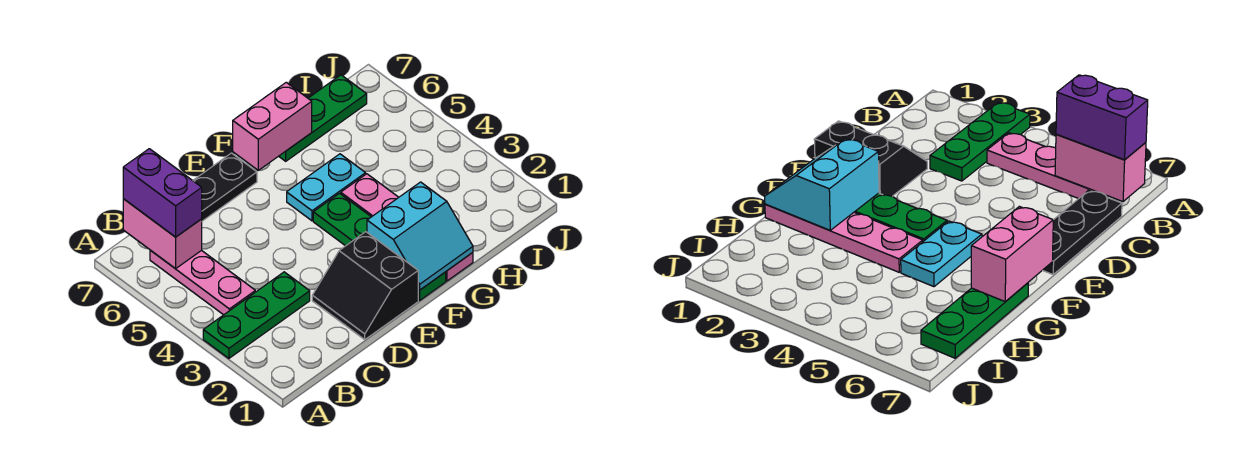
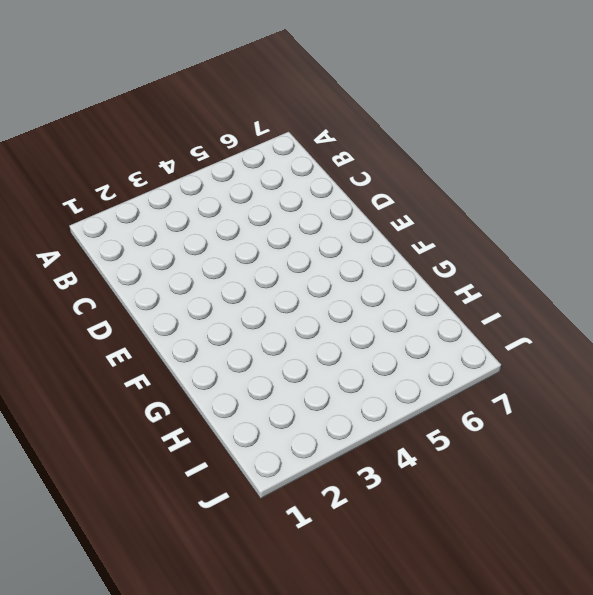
none -> green 1x3 plate [203,272,310,358]
none -> pink 1x3 plate [150,250,255,315]
none -> black 1x3 plate [193,153,257,221]

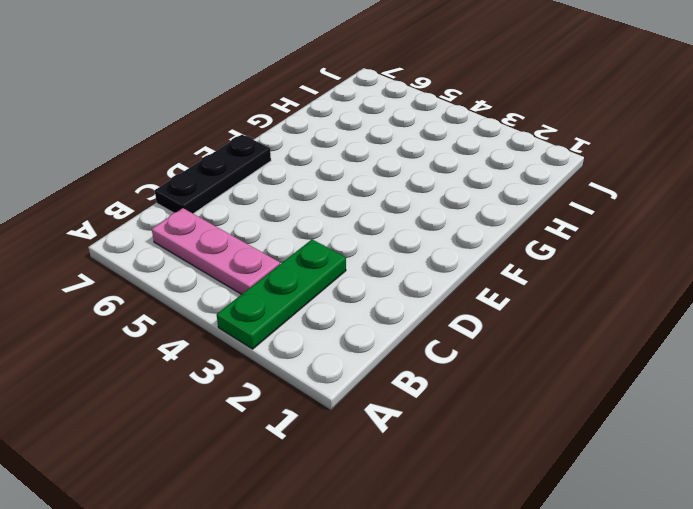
none -> black 2x2 slope [312,232,418,340]
none -> green 1x4 plate [313,193,446,300]
none -> cyan 1x2 plate [287,154,366,221]

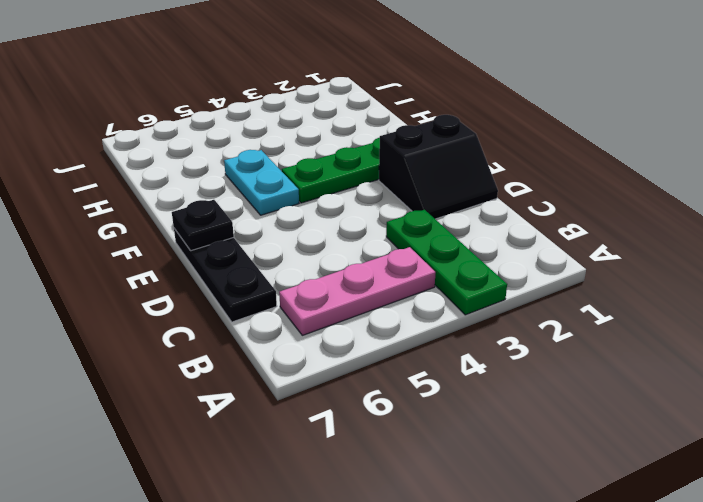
black 1x1 plate [172,200,234,251] -> none
none -> pink 1x4 plate [341,174,473,281]
none -> green 1x3 plate [279,75,367,161]
none -> pink 1x2 brick [123,199,202,269]

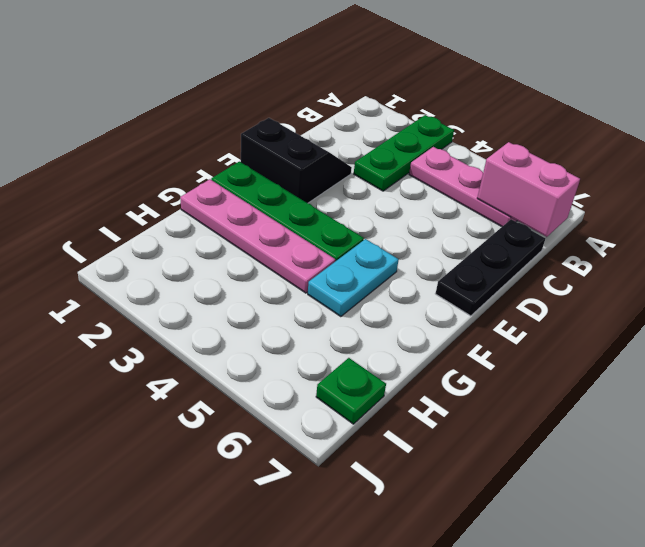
green 1x1 plate [316,358,386,424] -> green 1x3 plate [279,75,367,161]
none -> cyan 2x2 slope [367,182,473,290]
none -> pink 1x2 brick [233,82,312,170]
none -> purple 1x2 brick [123,149,202,237]

